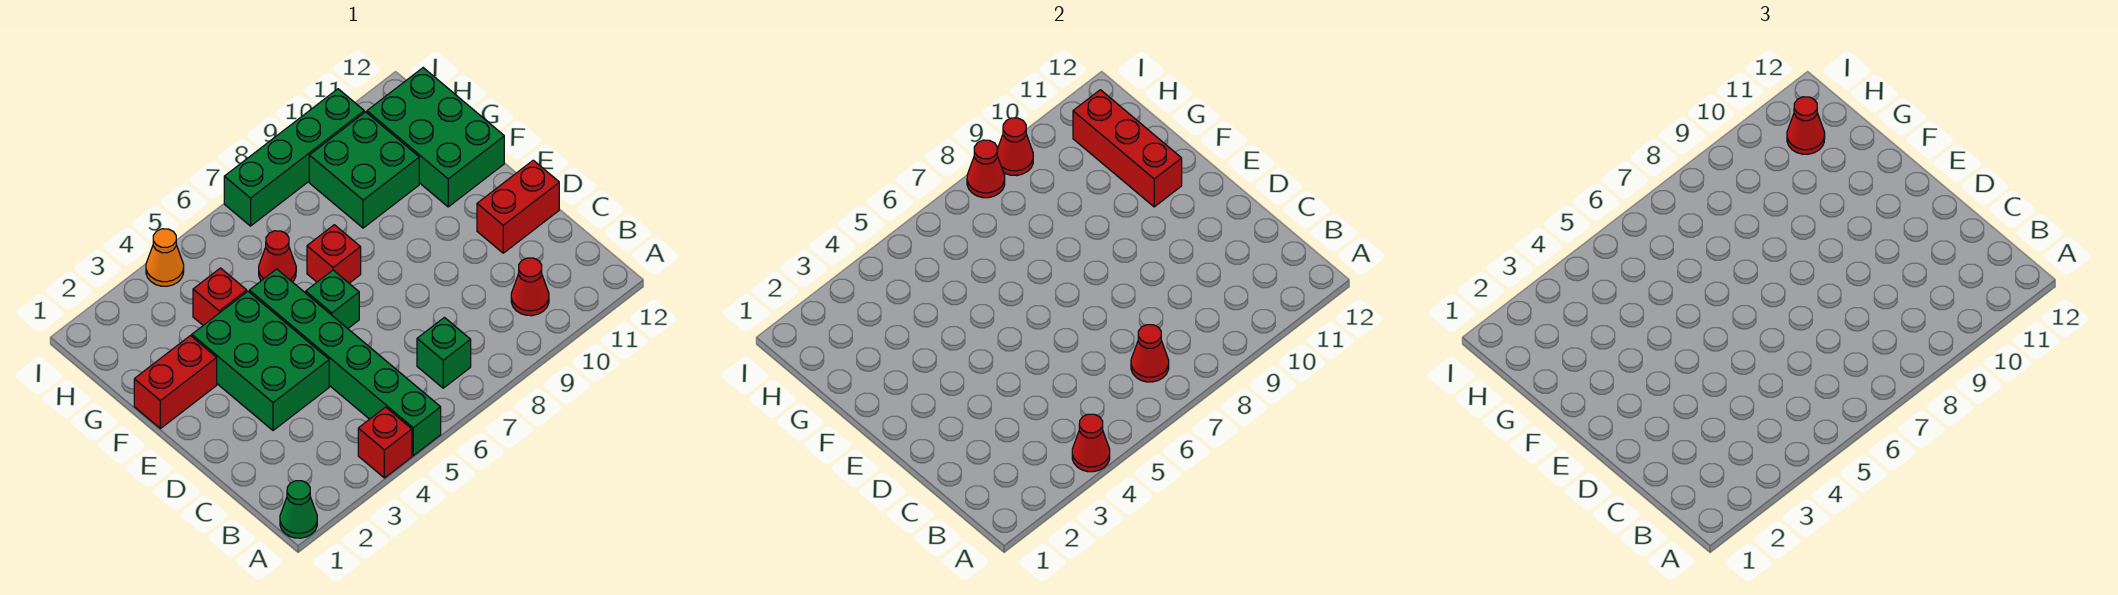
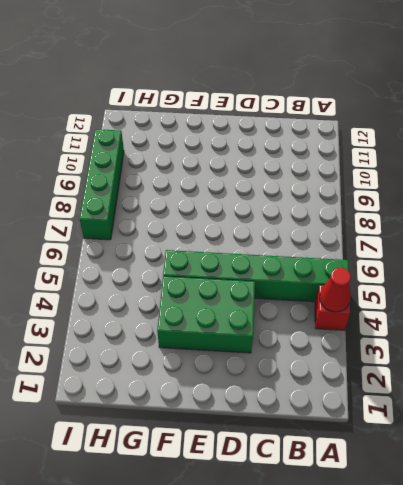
none -> green 1x1 cone [280,481,317,538]
none -> green 1x1 brick [417,317,471,388]
none -> red 1x1 cone [511,258,549,316]

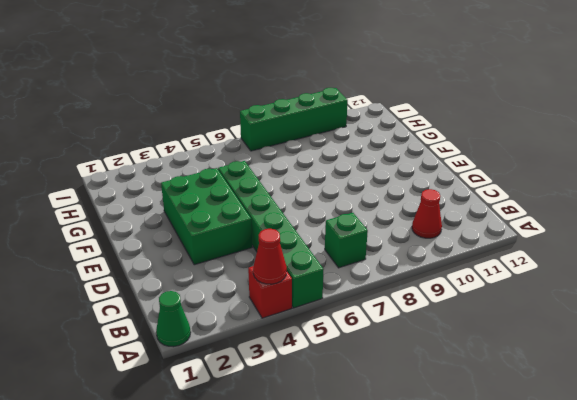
none -> red 1x2 brick [477,160,559,253]
none -> green 1x1 brick [306,270,359,328]
none -> red 1x2 brick [134,336,217,429]

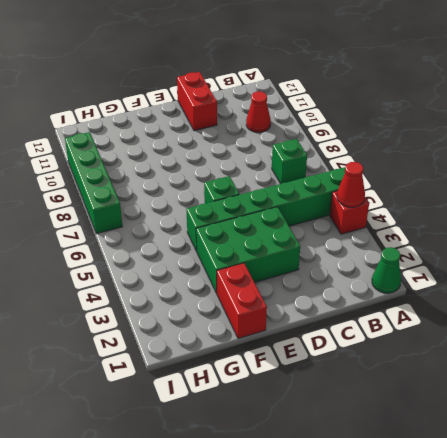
none -> red 1x1 brick [307,225,361,283]
none -> green 2x3 brick [367,68,504,207]
none -> red 1x1 brick [193,268,247,325]

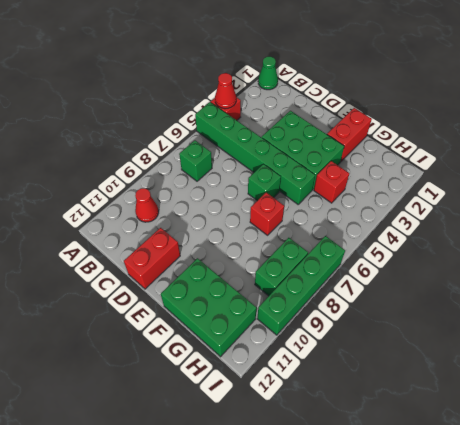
green 1x2 brick [255,238,308,296] -> green 2x2 brick [309,112,419,228]
none -> red 1x1 cone [259,231,296,282]
none -> orange 1x1 cone [146,229,184,286]
none -> red 1x1 cone [1131,325,1169,382]

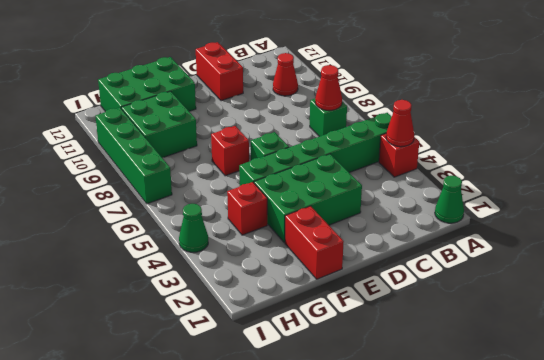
green 1x1 cone [179,204,208,252] -> orange 1x1 cone [146,229,184,286]
none -> red 1x1 cone [259,231,296,282]
none -> red 1x3 brick [1073,90,1182,207]
none -> red 1x1 cone [967,140,1005,198]

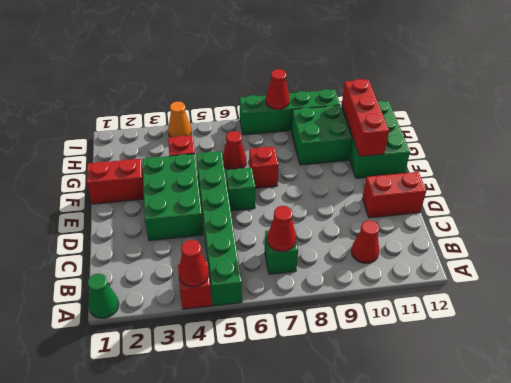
none -> red 1x1 cone [997,118,1033,176]
none -> red 1x1 cone [1787,97,1825,154]

